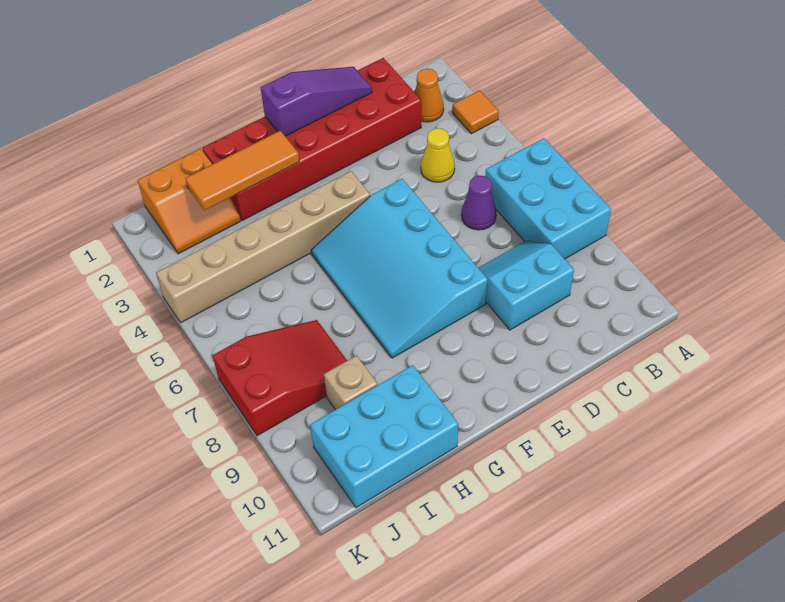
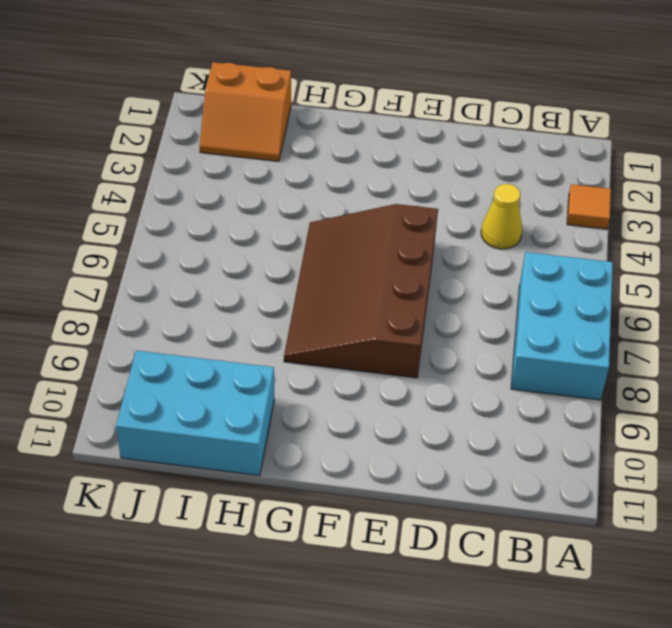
brown 3x4 slope [284,204,438,378] -> cyan 3x4 slope [311,179,488,358]
none -> orange 1x1 cone [415,69,444,122]
none -> red 2x6 brick [202,58,421,221]
none -> purple 1x1 cone [461,176,496,230]

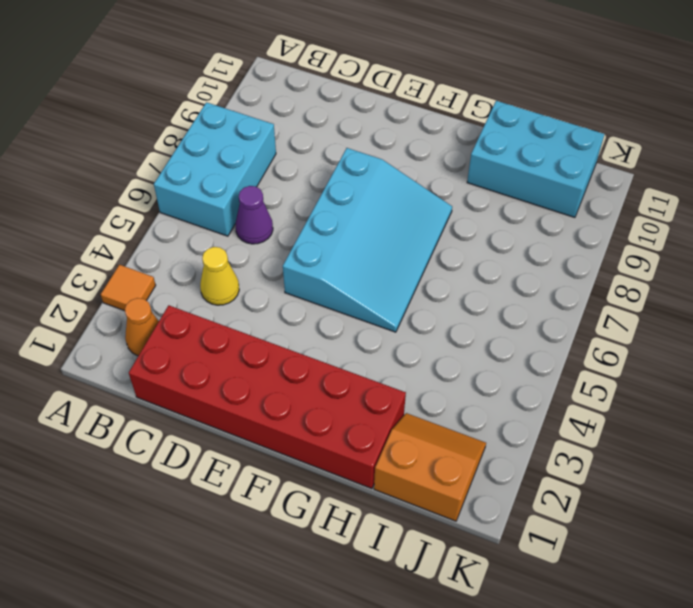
none -> cyan 2x2 slope [479,241,574,330]
none -> tan 1x6 brick [156,171,370,323]
none -> red 2x3 slope [213,320,347,436]

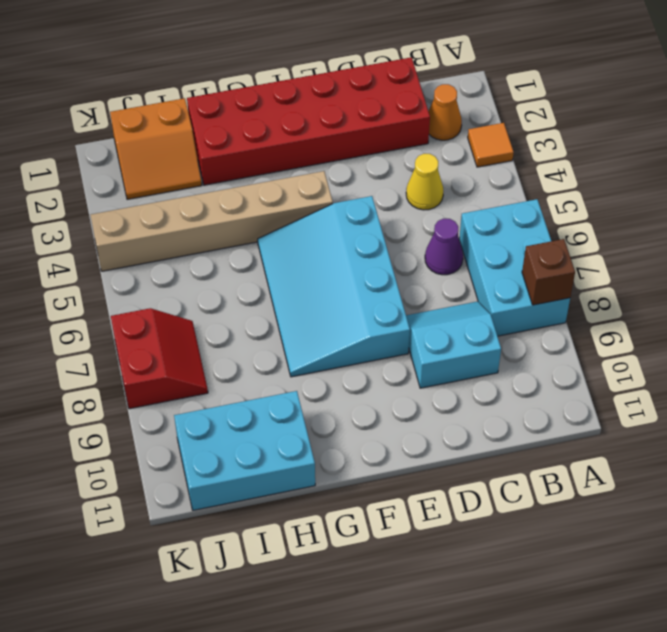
brown 1x1 brick [522,239,575,305] -> none
red 2x2 slope [111,308,208,409] -> red 2x3 slope [213,320,347,436]
none -> tan 1x1 brick [324,356,378,410]
none -> purple 1x3 slope [261,67,372,136]
none -> orange 1x3 tile [185,131,299,210]

